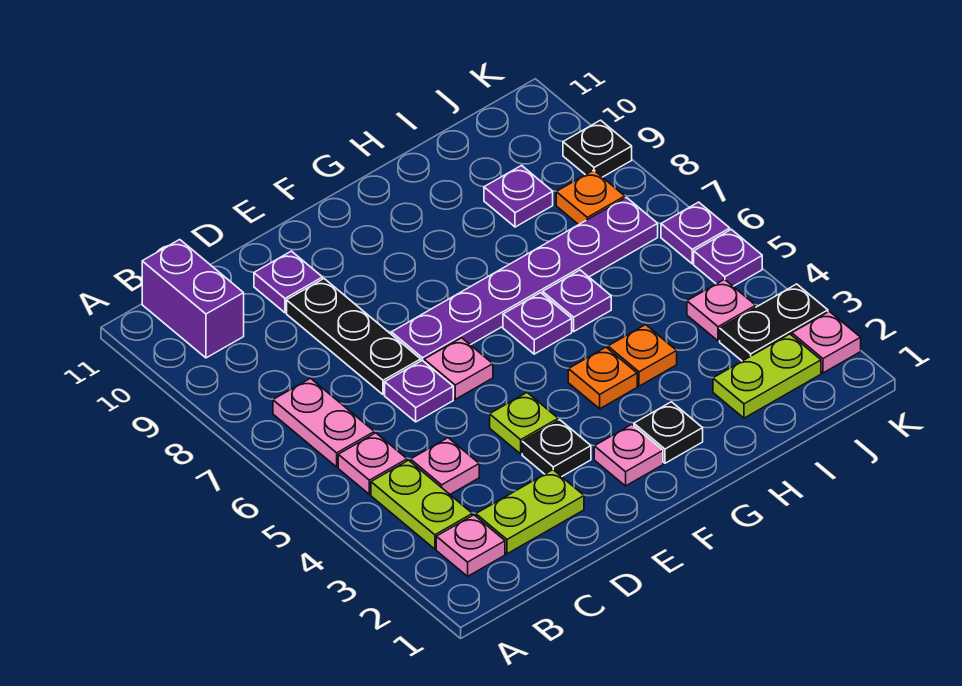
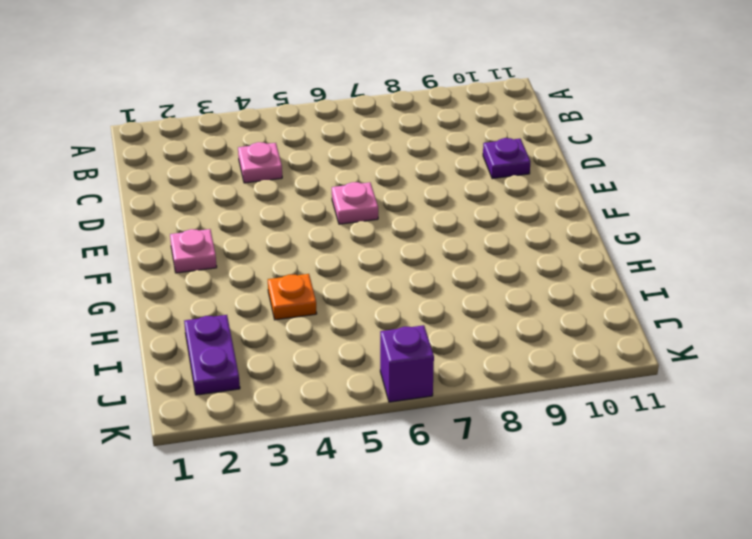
purple 1x2 plate [184,315,240,395] -> lime 1x2 plate [713,334,821,418]
purple 1x1 brick [380,325,434,402] -> purple 1x1 plate [661,202,730,264]
none -> pink 1x1 plate [436,515,505,576]
none -> lime 1x2 plate [371,460,472,549]
none -> pink 1x1 plate [338,433,407,494]

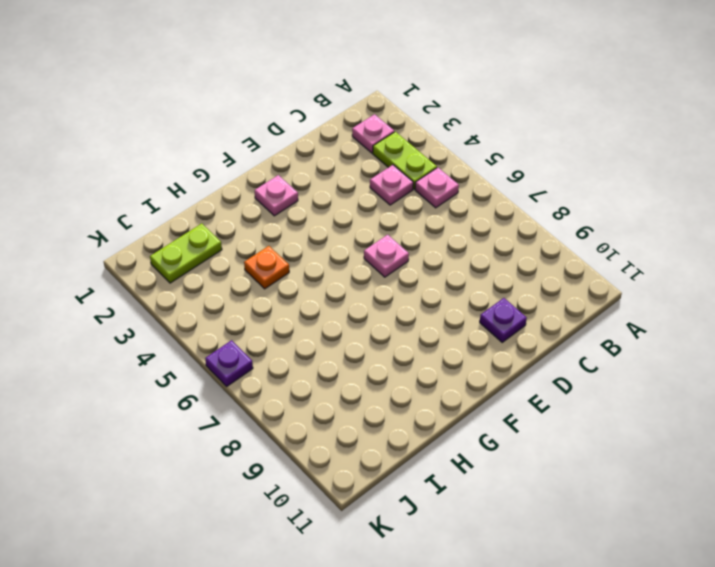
none -> pink 1x2 plate [273,378,374,467]
none -> purple 1x2 brick [142,240,244,358]
none -> lime 1x2 plate [476,470,584,554]

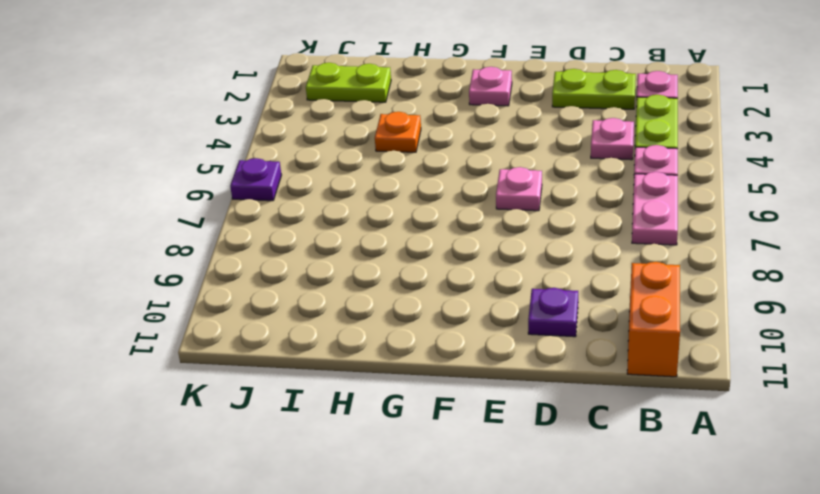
orange 1x2 brick [627,262,680,377] -> purple 1x2 brick [142,240,244,358]
none -> purple 1x1 plate [385,360,453,422]
none -> black 1x3 plate [287,279,421,395]
none -> black 1x1 plate [522,420,591,477]

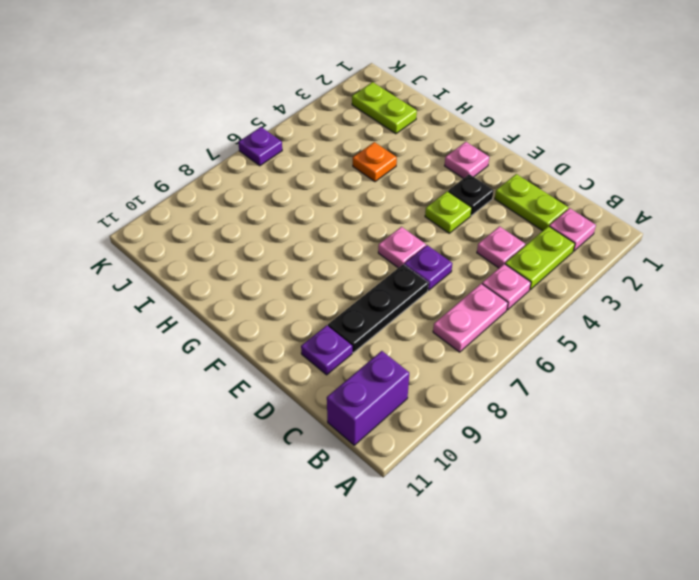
none -> purple 1x6 plate [391,198,658,361]
none -> black 1x1 plate [634,402,703,463]
none -> orange 1x1 plate [568,347,637,409]

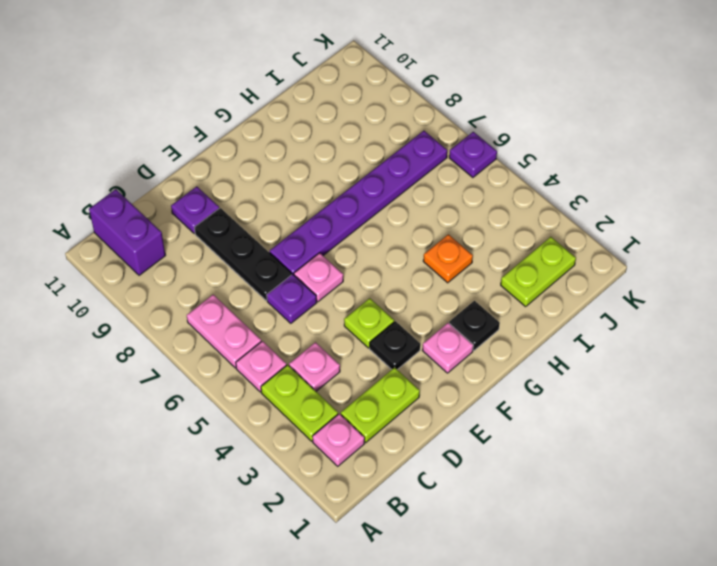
none -> orange 1x1 plate [568,347,637,409]
none -> purple 1x1 plate [503,293,572,354]
none -> purple 1x1 plate [543,270,611,331]

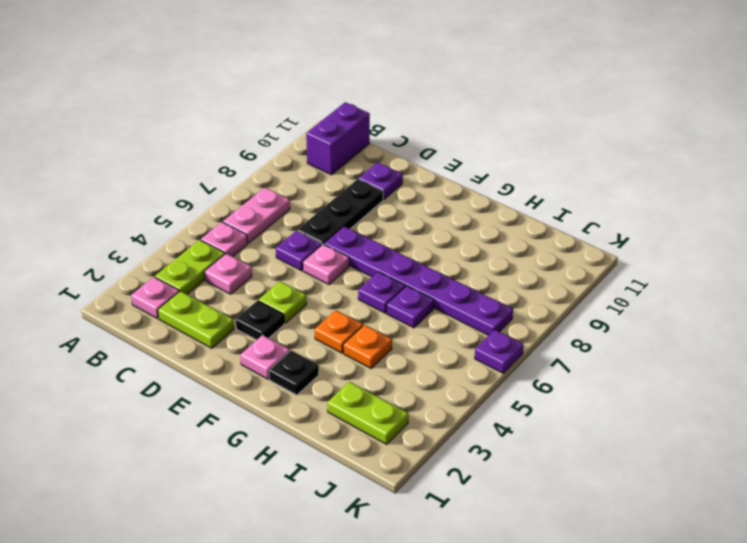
none -> purple 1x1 plate [484,166,553,227]
none -> black 1x2 plate [720,284,828,361]
none -> pink 1x1 plate [687,280,756,341]

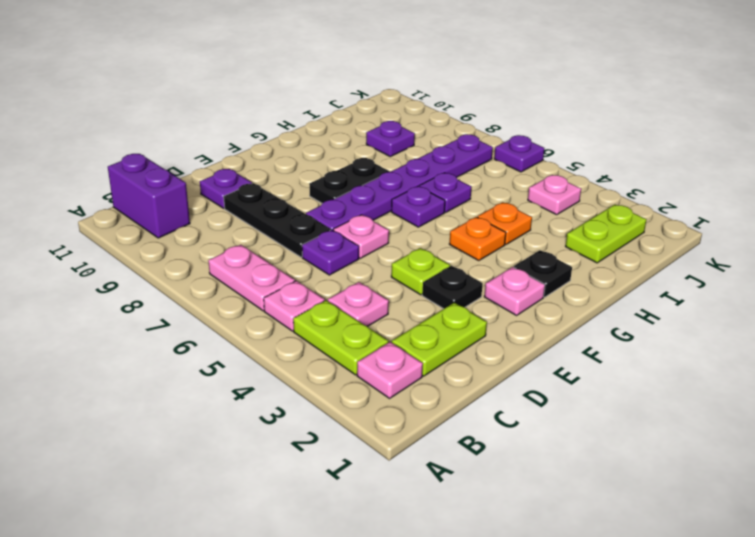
black 1x2 plate [309,158,389,203] -> black 1x2 plate moved to [720,284,828,361]
none -> orange 1x1 plate [556,170,625,225]
none -> pink 1x1 plate [792,311,861,373]
none -> purple 1x1 plate [694,229,762,286]

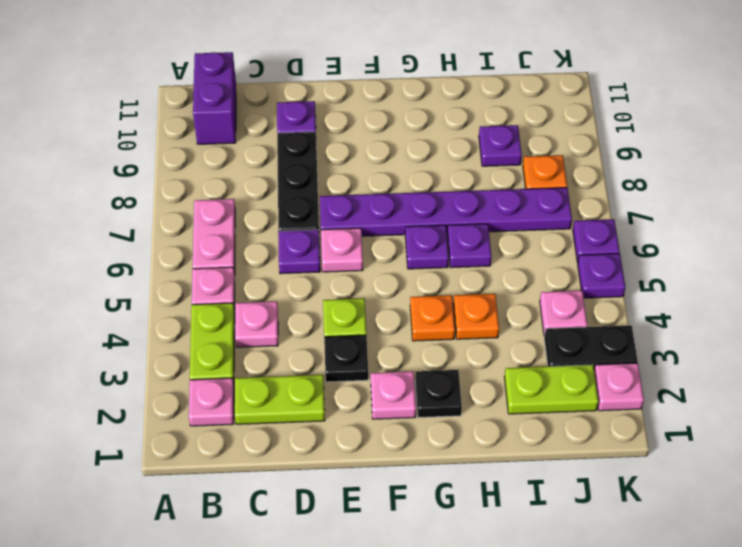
none -> black 1x1 plate [563,120,632,177]

